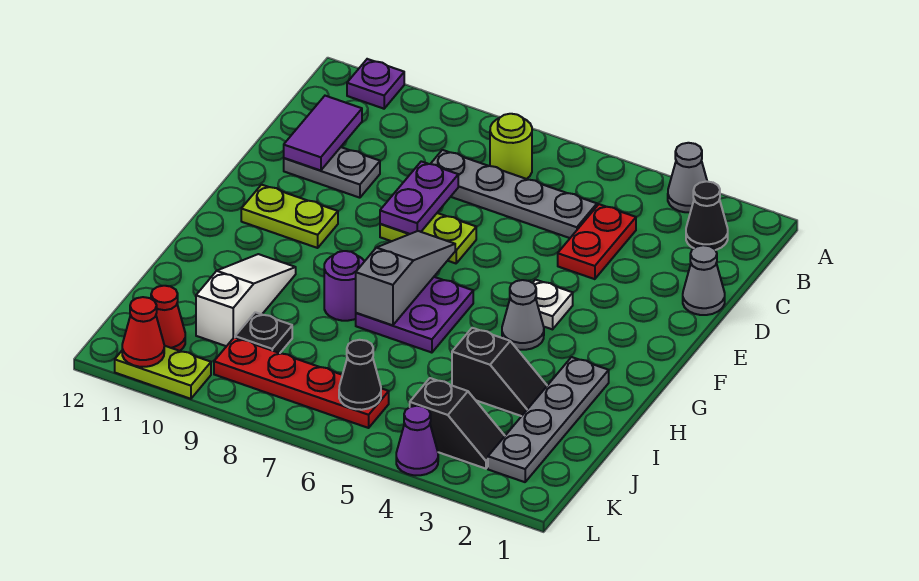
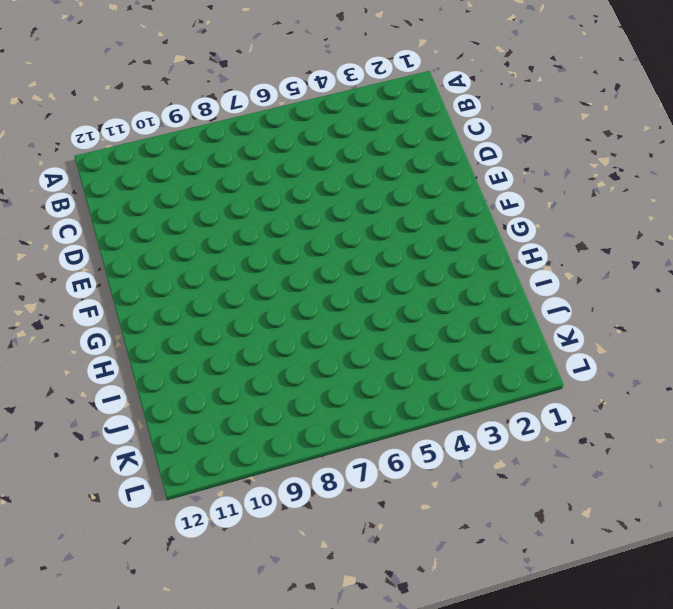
none -> grey 1x1 cone [668,143,707,212]
none -> purple 1x1 plate [347,59,404,109]
none -> black 1x1 cone [686,181,728,250]

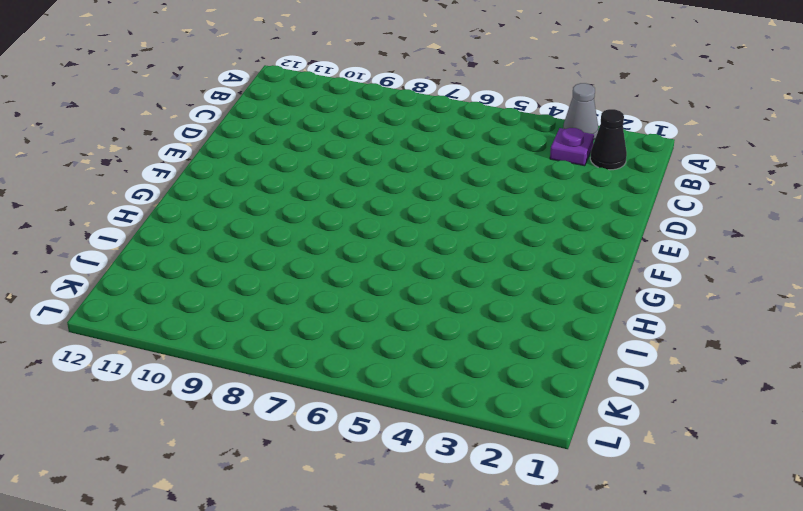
purple 1x1 plate [550,128,594,166] -> purple 1x1 plate moved to [347,59,404,109]
none -> lime 1x1 round brick [490,114,532,179]
none -> red 1x2 plate [558,204,636,279]
none -> grey 1x4 plate [431,150,597,238]

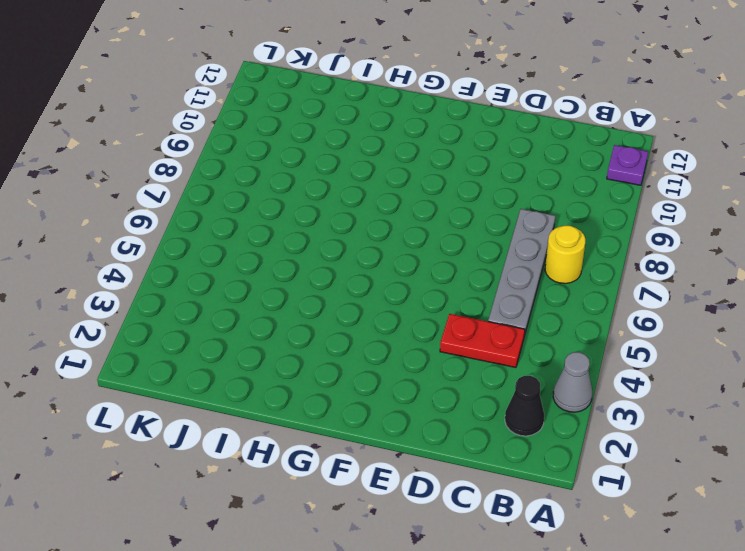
yellow 1x1 round brick [545,226,585,284] -> lime 1x1 round brick [490,114,532,179]
none -> grey 1x1 cone [683,245,725,315]
none -> grey 1x2 plate [284,147,380,198]
none -> lime 1x2 plate [380,213,476,263]

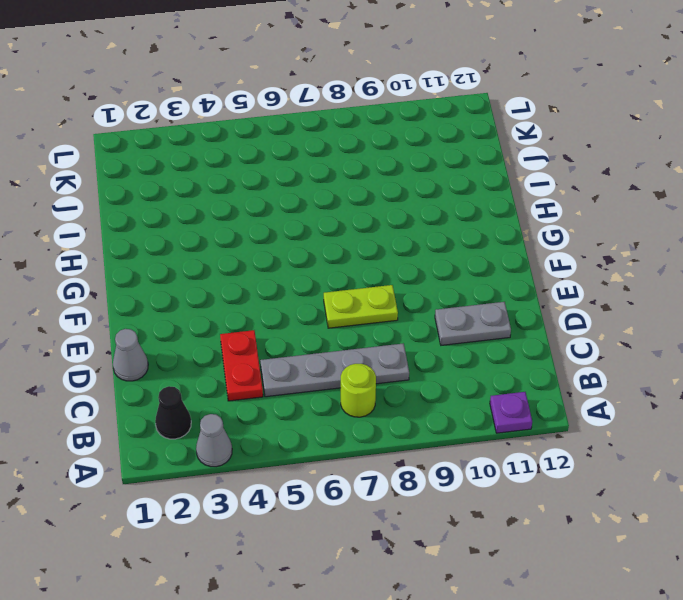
none -> white 1x1 plate [533,280,573,329]
none -> lime 1x2 plate [241,185,338,248]
none -> grey 1x1 cone [502,280,544,350]

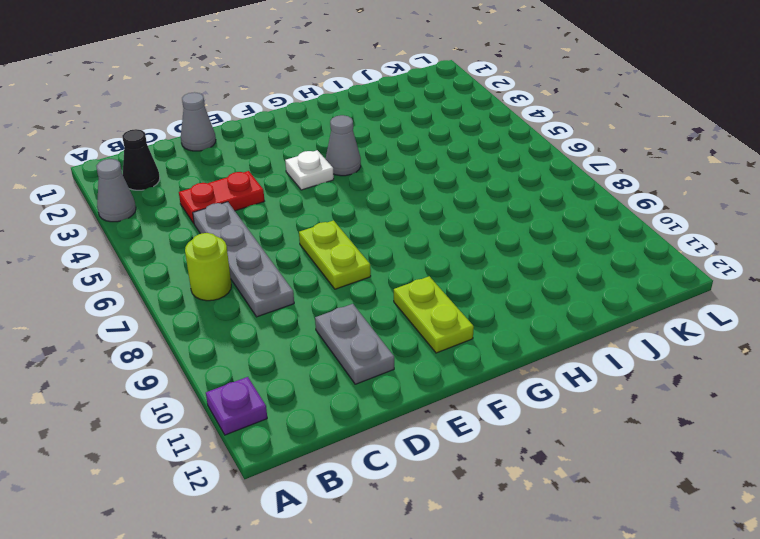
none -> purple 2x2 plate [356,277,473,353]
none -> grey 1x4 plate [488,357,609,482]
none -> purple 1x1 round brick [324,251,365,321]

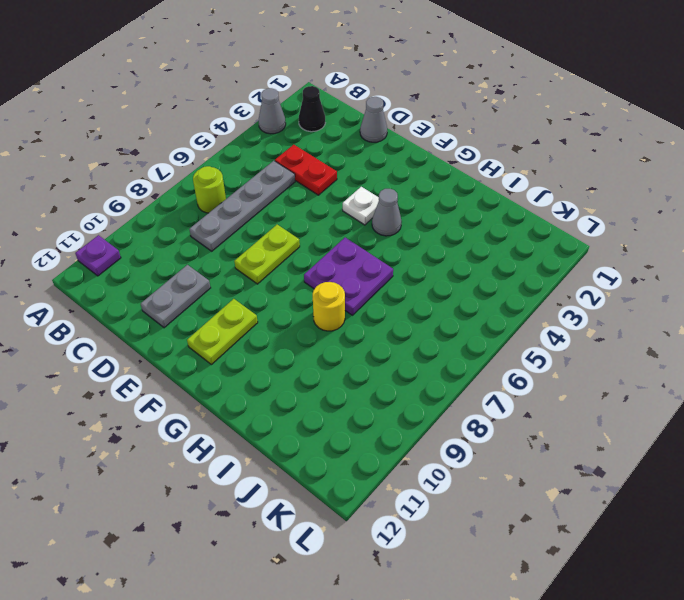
yellow 1x1 round brick [313,282,345,331] -> purple 1x1 round brick [324,251,365,321]
none -> grey 1x4 plate [488,357,609,482]
none -> white 1x3 slope [196,254,296,346]
none -> black 1x2 slope [452,328,547,416]

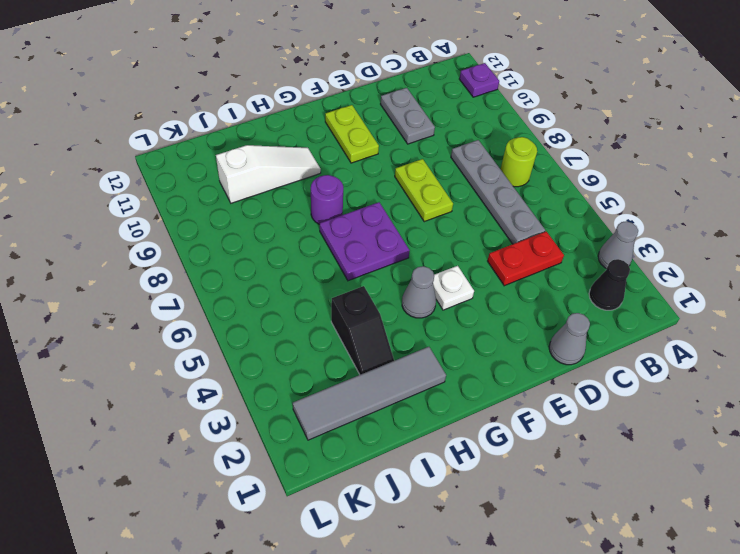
grey 1x4 tile [293,347,446,440] -> grey 1x4 plate [488,357,609,482]
none -> black 1x1 plate [235,312,292,353]
none -> black 1x2 slope [410,378,505,469]
none -> red 1x4 plate [214,337,389,428]

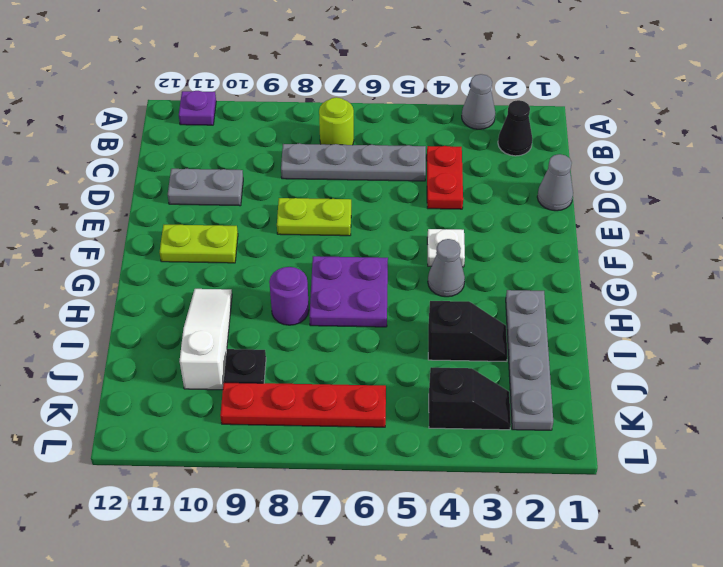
none -> red 1x1 cone [151,286,185,351]
none -> purple 1x1 cone [396,406,438,475]
none -> lime 1x2 plate [115,346,211,399]

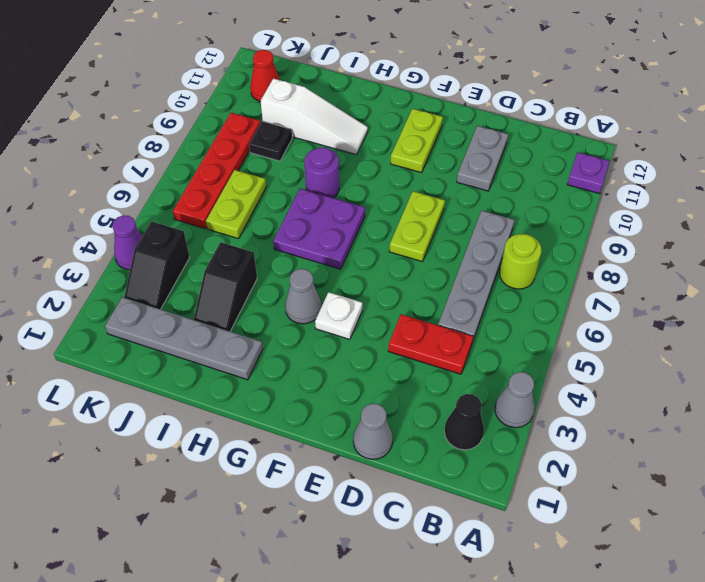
lime 1x2 plate [206,170,266,239] -> lime 1x2 plate moved to [115,346,211,399]
none -> purple 1x2 tile [284,96,362,171]
none -> purple 1x2 plate [380,161,458,234]
none -> grey 1x3 slope [356,231,455,325]

